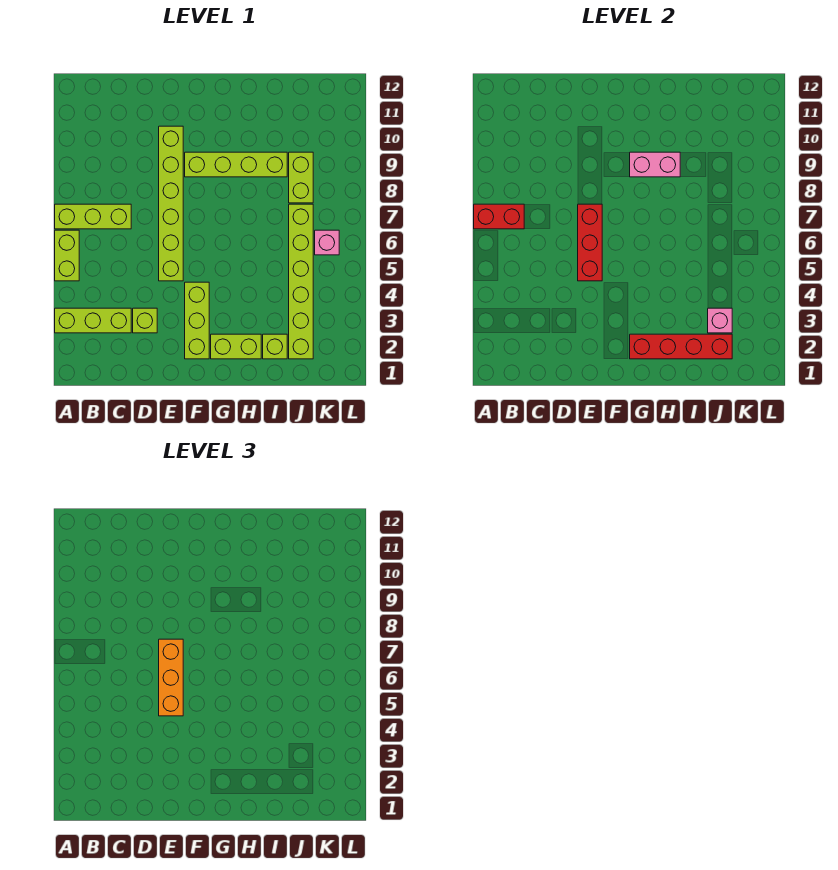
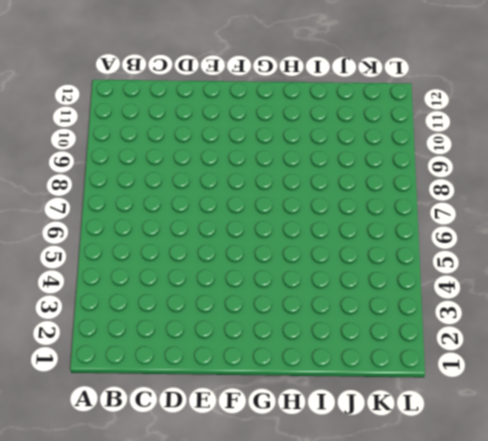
none -> lime 1x3 brick [55,308,131,333]
none -> lime 1x2 brick [55,230,79,281]
none -> lime 1x3 brick [55,204,131,229]

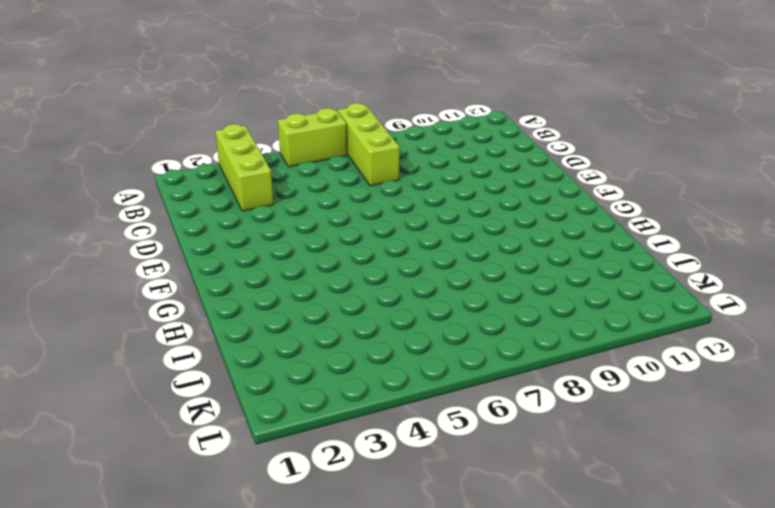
none -> lime 1x1 brick [133,308,157,333]
none -> lime 1x6 brick [159,126,183,281]
none -> lime 1x3 brick [185,282,209,359]

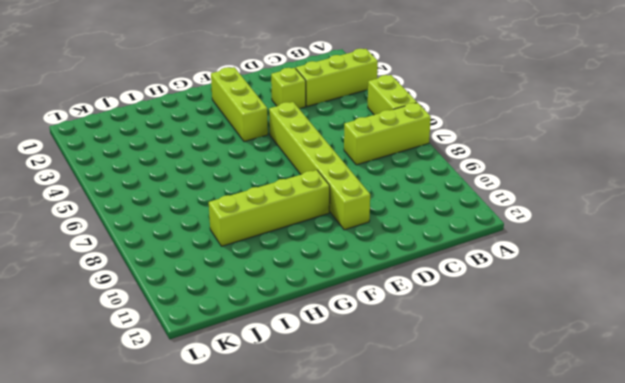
none -> lime 1x2 brick [211,334,261,359]
none -> lime 1x1 brick [263,334,287,359]
none -> lime 1x6 brick [289,204,313,359]

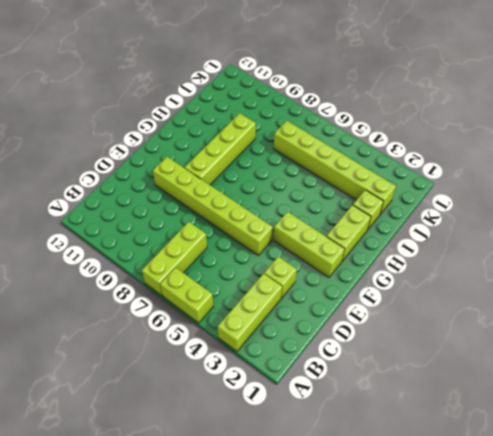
none -> lime 1x2 brick [289,152,313,203]
none -> pink 1x1 brick [315,230,339,255]
none -> red 1x2 brick [474,204,524,229]

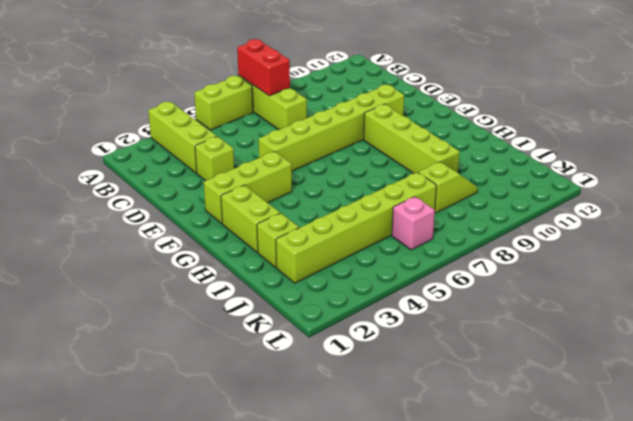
lime 1x2 slope [418,162,478,213] -> lime 1x2 brick [289,152,313,203]
none -> red 1x3 brick [578,204,602,281]
none -> red 1x4 brick [630,334,732,359]
none -> pink 1x2 brick [630,152,680,177]

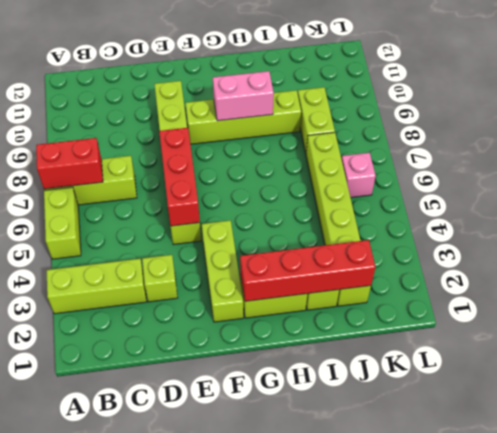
none -> pink 1x1 brick [708,308,732,333]
none -> orange 1x3 brick [159,639,183,716]

